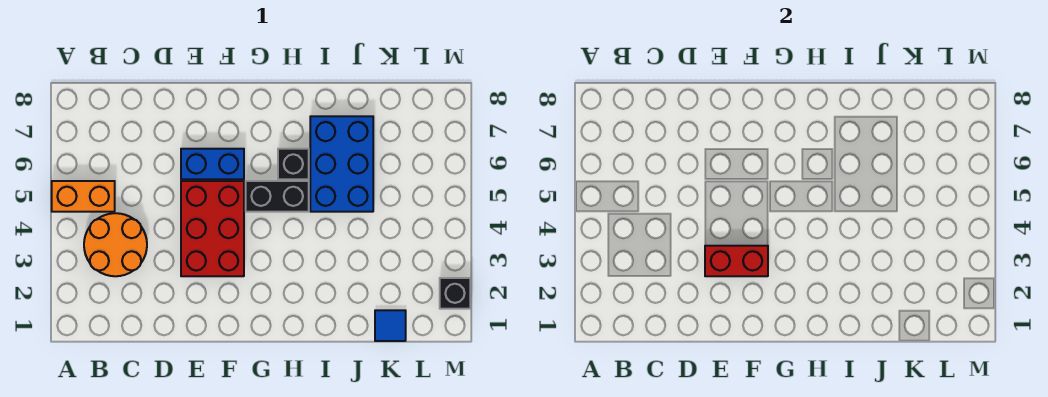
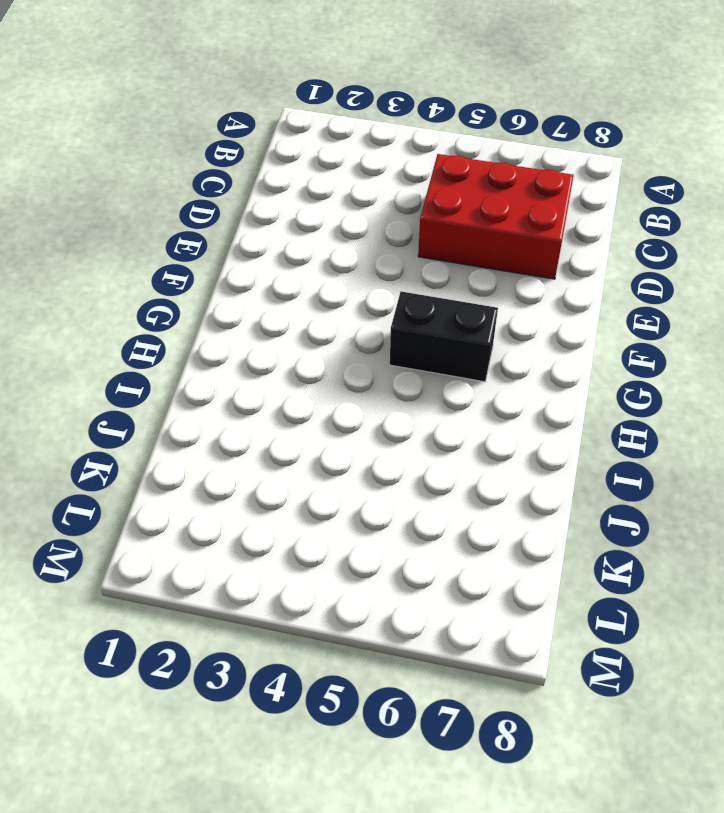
red 2x3 brick [418,154,574,279] -> red 2x3 brick moved to [181,181,244,276]
black 1x2 brick [390,291,498,382] -> black 1x2 brick turned to [246,181,309,212]
none -> orange 1x2 brick [52,181,115,212]
none -> orange 2x2 round brick [84,213,147,276]

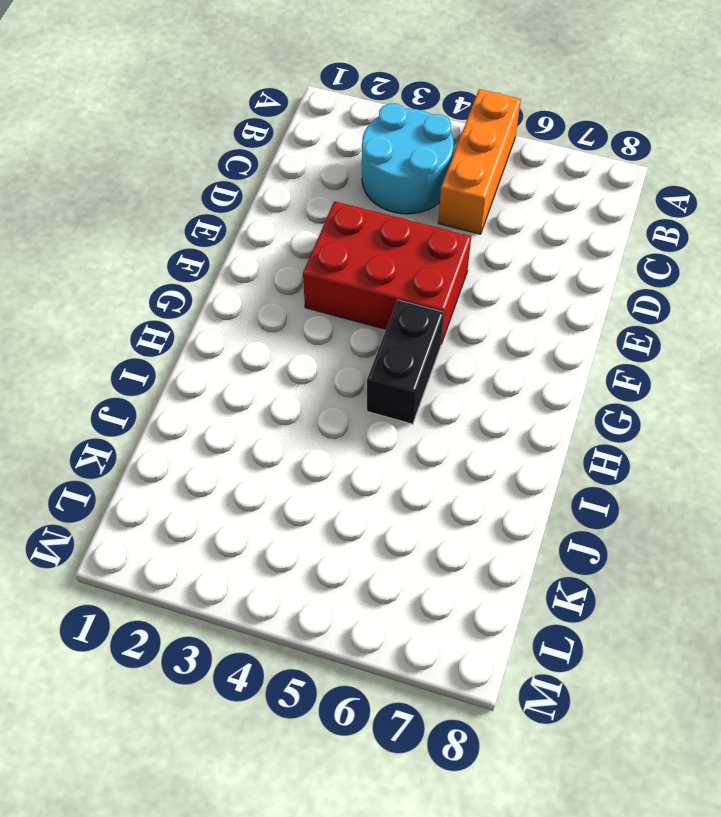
orange 1x3 brick [438,89,521,234] -> orange 1x2 brick [52,181,115,212]
cyan 2x2 round brick [362,104,454,214] -> orange 2x2 round brick [84,213,147,276]
none -> blue 1x2 brick [181,149,244,179]
none -> black 1x1 brick [278,149,309,179]

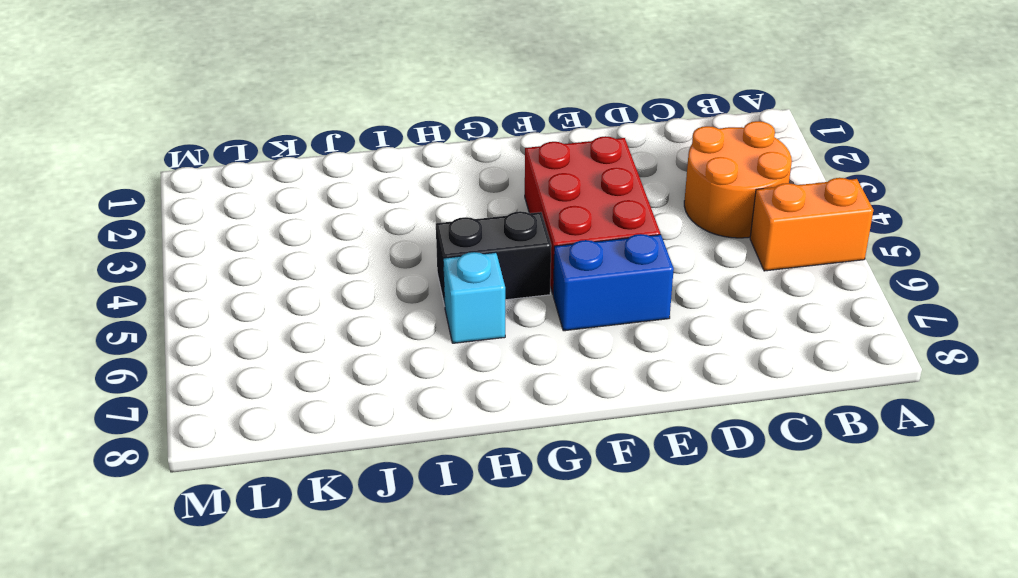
cyan 1x1 brick [443,252,505,343] -> black 1x1 brick [278,149,309,179]
none -> blue 2x3 brick [310,116,373,212]
none -> blue 1x1 tile [375,310,406,341]

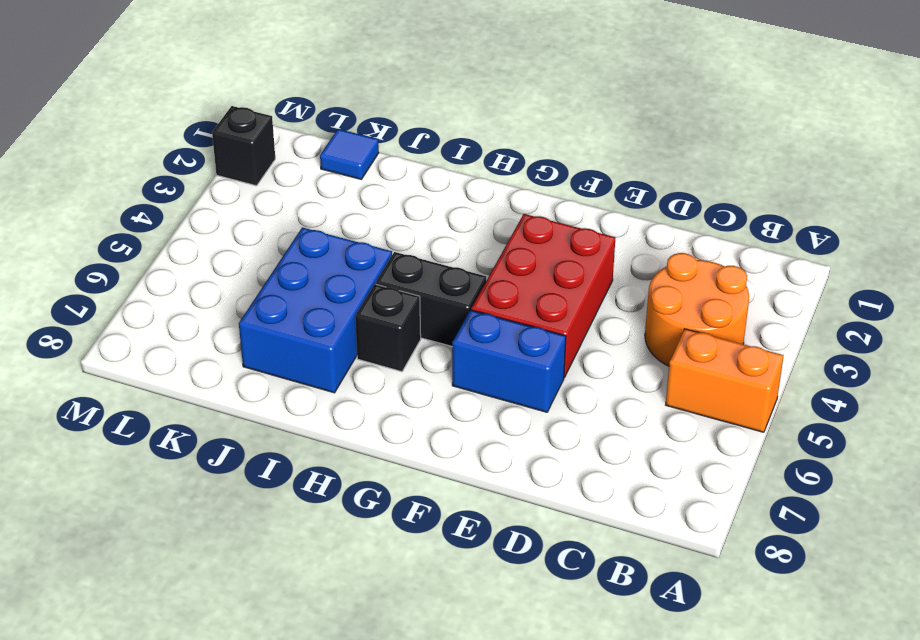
none -> red 1x2 brick [705,246,768,276]

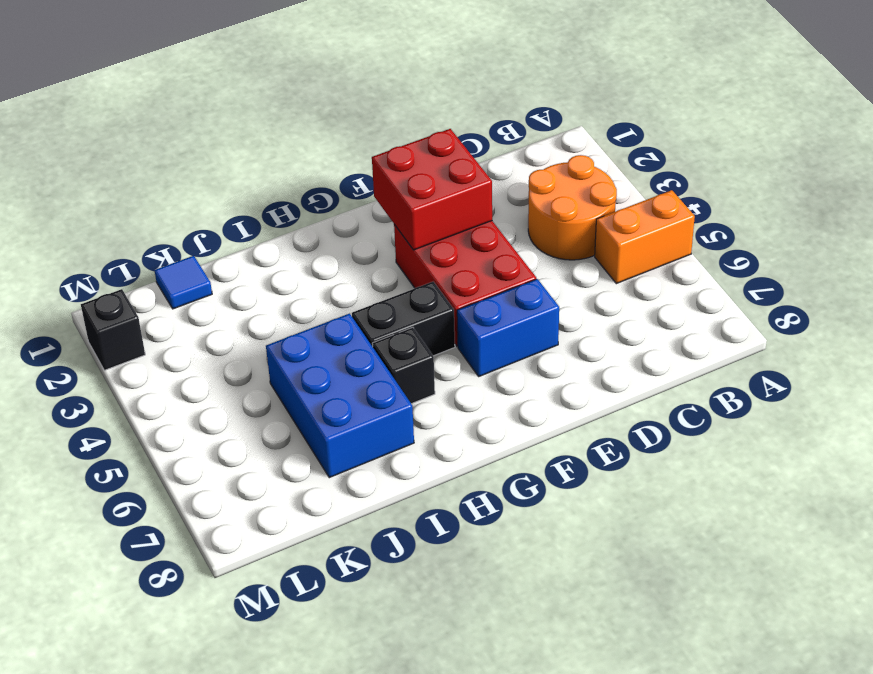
red 2x2 brick [372,129,492,250] -> red 1x2 brick [705,246,768,276]

